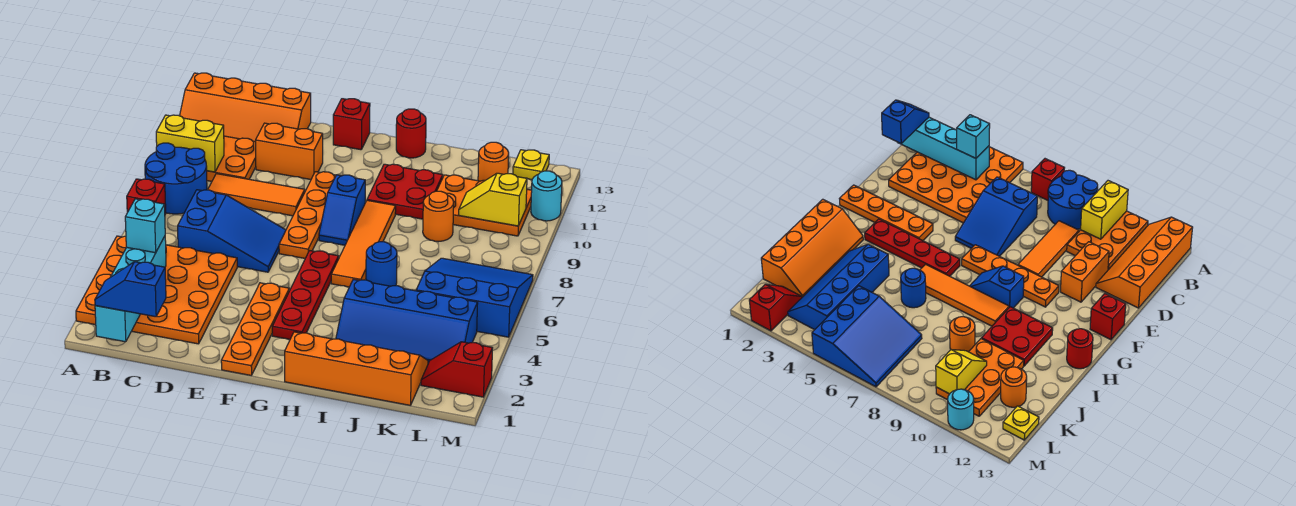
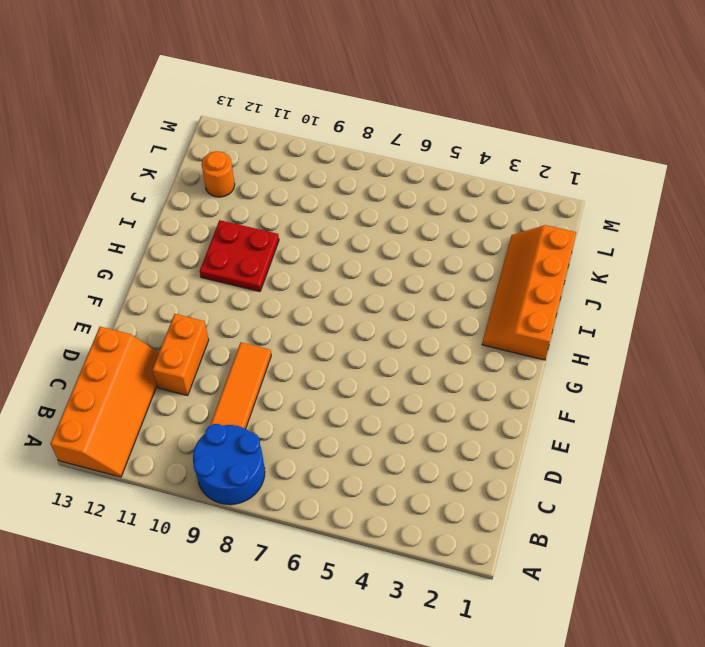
none -> orange 4x4 plate [76,236,237,344]
none -> red 1x1 brick [127,179,166,214]
none -> orange 2x3 plate [207,136,256,181]
none -> blue 2x3 slope [178,190,286,272]

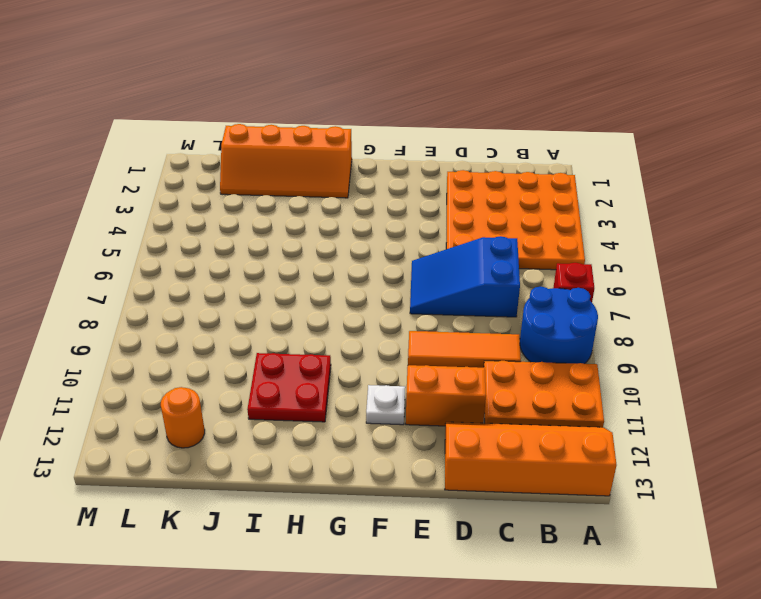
white 1x1 plate [366,385,405,425] -> none
none -> orange 1x4 plate [221,283,289,375]
none -> orange 1x4 plate [279,172,336,258]
none -> red 1x1 brick [333,99,370,150]
none -> red 1x4 plate [272,251,339,339]

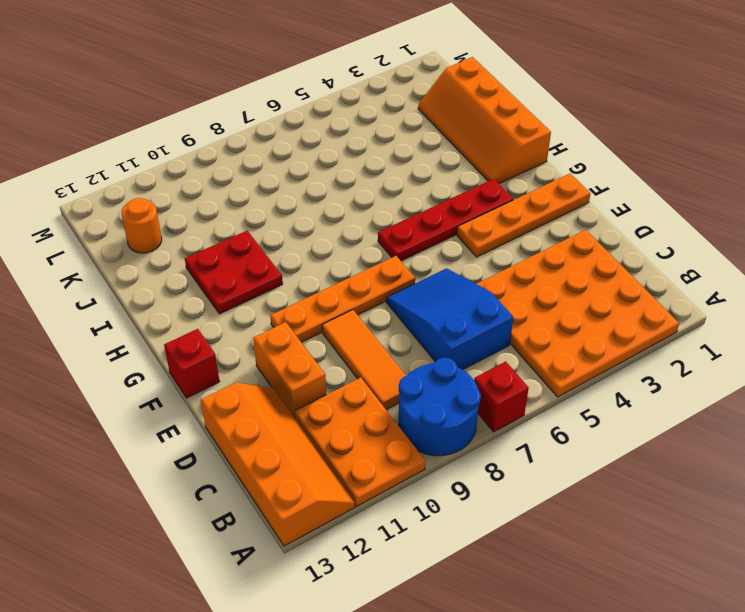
none -> blue 1x2 slope [319,175,365,245]
none -> orange 1x4 tile [331,200,396,287]
none -> red 1x1 round brick [396,109,426,158]
none -> blue 2x4 slope [336,279,478,363]

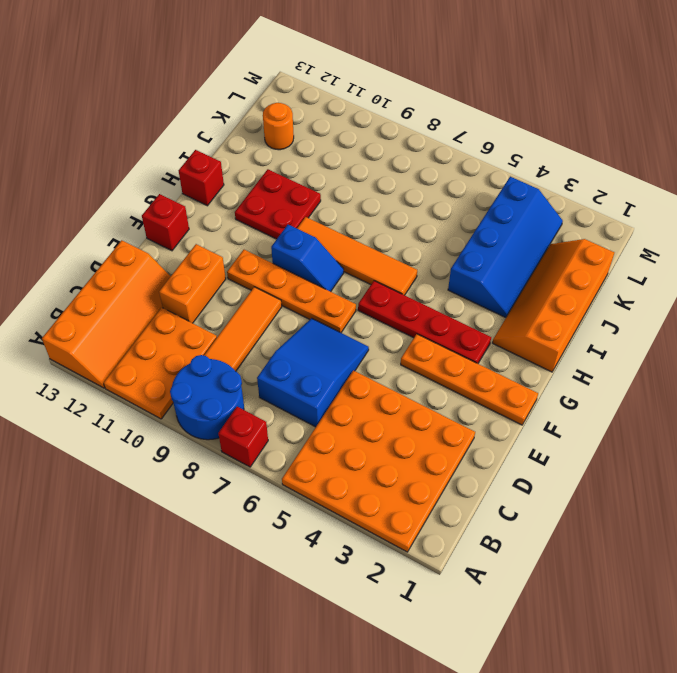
red 1x1 brick [179,150,224,206] -> red 1x1 round brick [396,109,426,158]
none -> blue 1x1 round brick [366,242,397,286]
none -> orange 1x1 round brick [423,191,454,242]
none -> orange 2x3 plate [437,175,532,236]
none -> blue 3x3 slope [416,258,533,337]

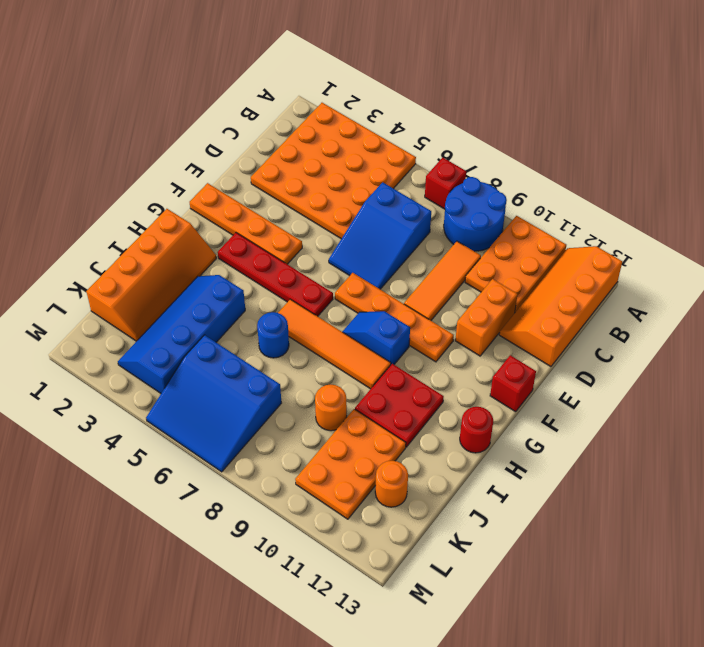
blue 3x3 slope [146,335,281,472] -> blue 3x3 slope turned to [416,258,533,337]
none -> red 1x2 slope [421,342,492,397]
none -> yellow 1x1 plate [513,150,549,180]
none -> cyan 1x1 round brick [531,171,562,221]
none -> yellow 1x2 brick [156,115,224,172]

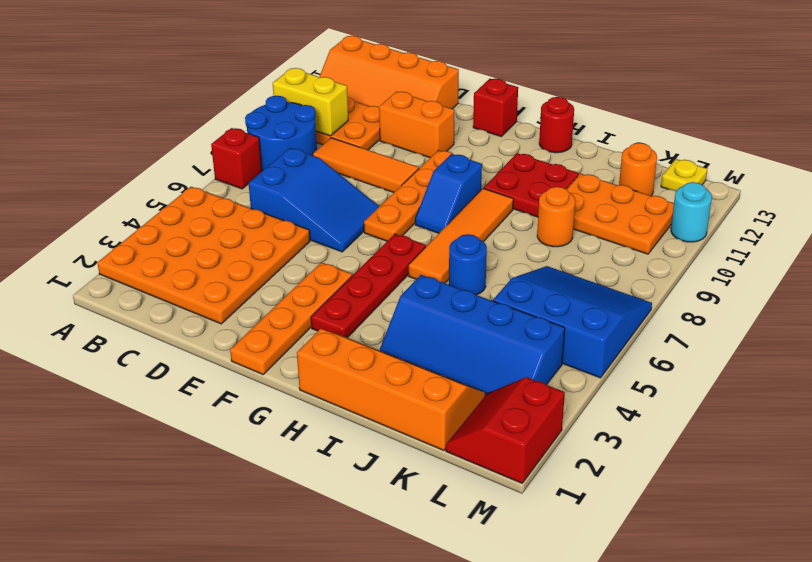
red 2x2 slope [446,377,565,483] -> red 1x2 slope [421,342,492,397]
none -> cyan 1x4 brick [95,236,166,342]
none -> yellow 1x2 slope [459,173,527,226]
none -> blue 1x2 slope [95,262,166,317]
none -> cyan 1x1 brick [125,199,165,253]

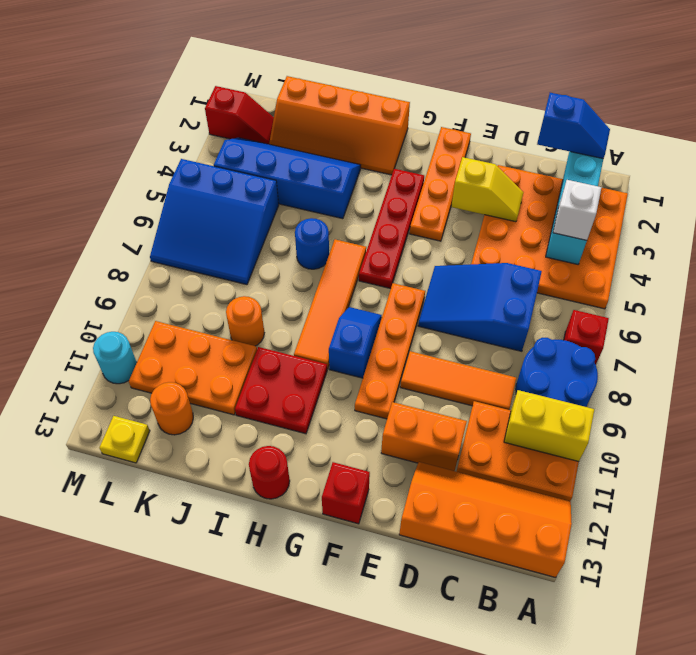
white 1x1 brick [553,180,602,240] -> cyan 1x1 brick [125,199,165,253]
yellow 1x2 slope [451,157,523,222] -> yellow 1x2 slope moved to [459,173,527,226]

